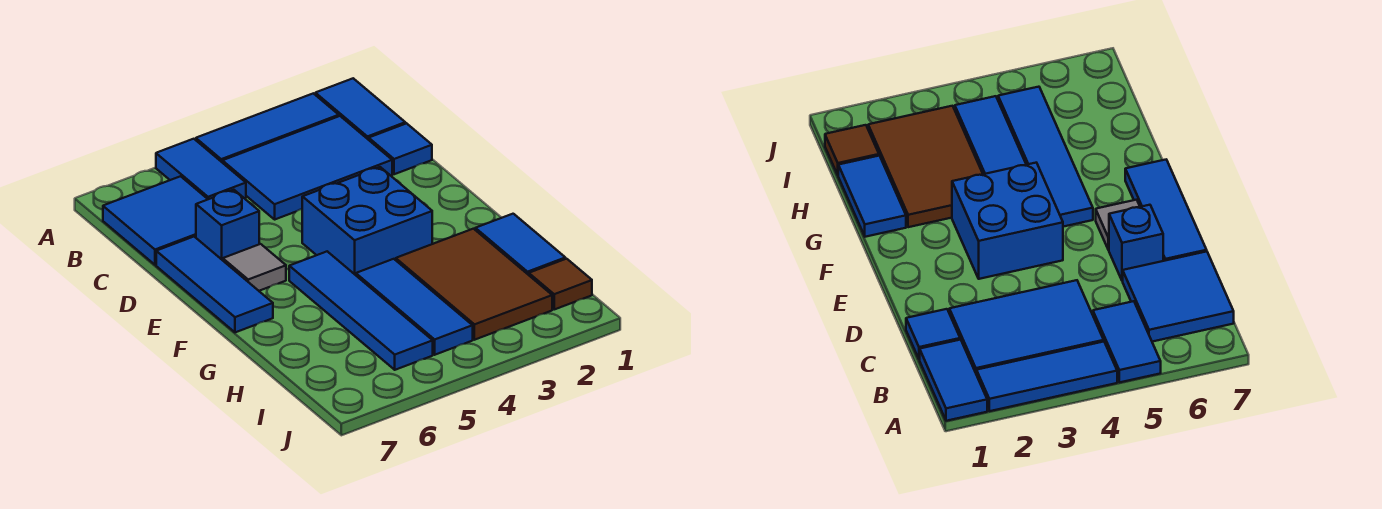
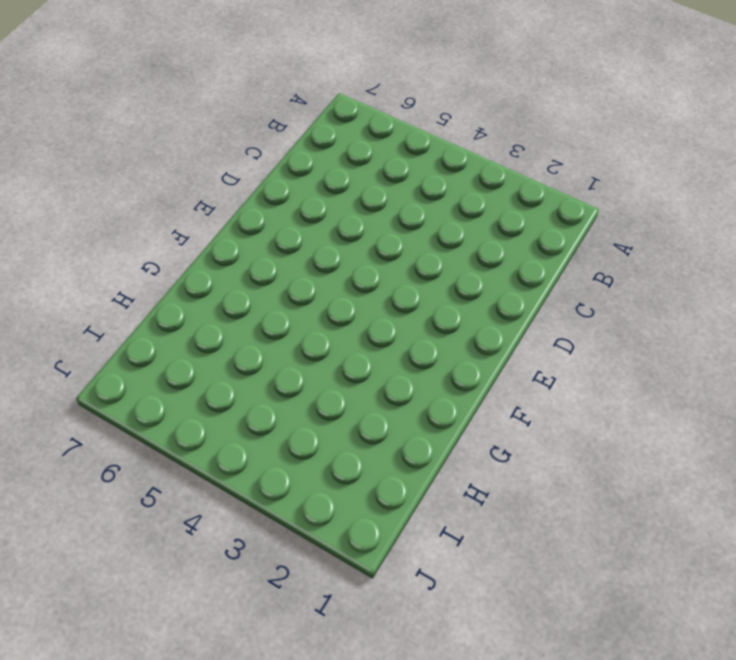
none -> blue 1x2 tile [315,78,405,140]
none -> blue 1x3 tile [196,93,339,162]
none -> blue 1x2 tile [156,139,246,199]

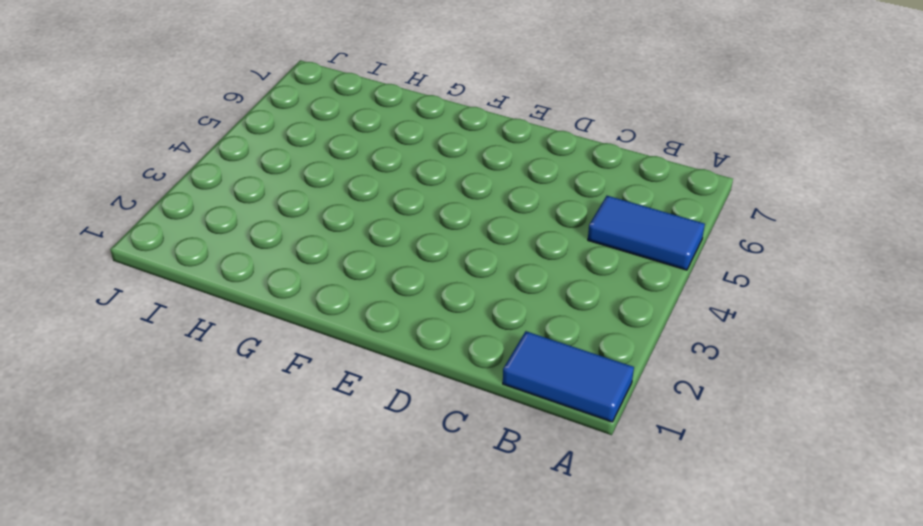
none -> blue 1x3 tile [196,93,339,162]
none -> blue 2x3 tile [222,116,392,219]
none -> blue 2x2 tile [103,176,208,265]

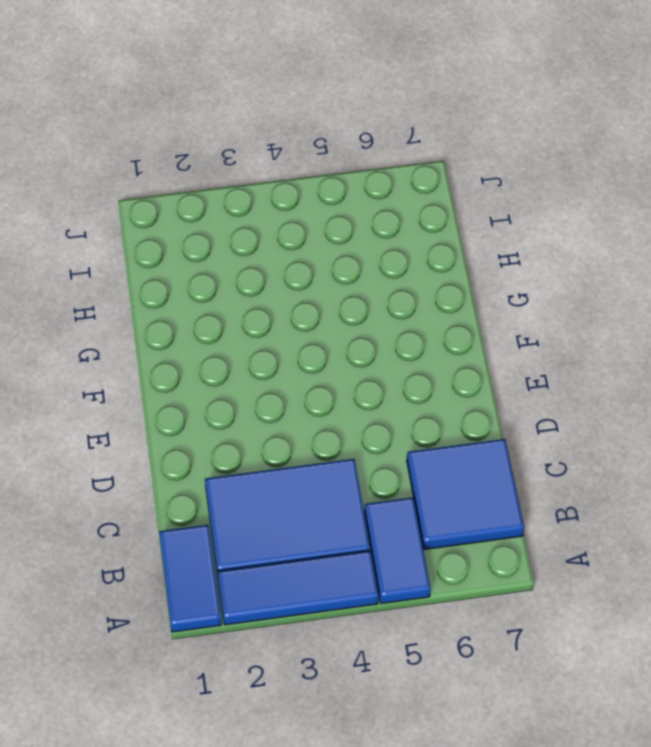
none -> blue 1x1 tile [369,123,432,174]
none -> blue 1x1 brick [196,190,259,260]
none -> blue 1x3 tile [156,237,273,332]

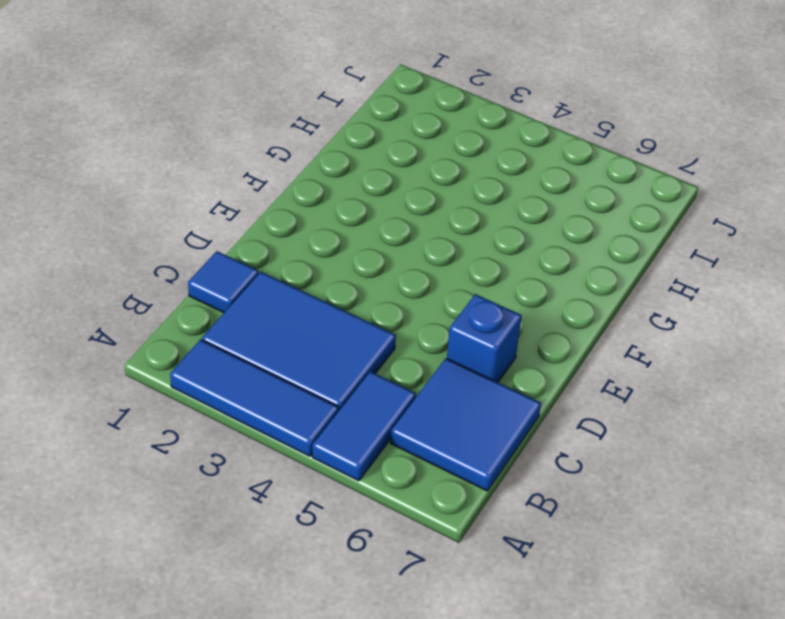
none -> blue 1x2 tile [315,78,405,140]
none -> blue 1x3 tile [156,237,273,332]
none -> blue 2x2 brick [302,167,432,275]

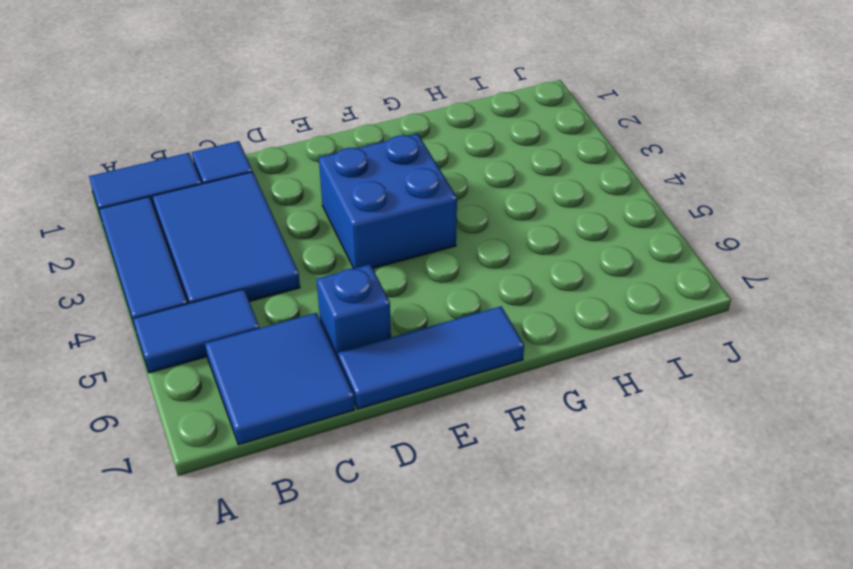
none -> grey 1x1 tile [223,244,286,291]
none -> blue 1x4 tile [289,251,433,370]
none -> blue 1x2 tile [475,214,565,275]

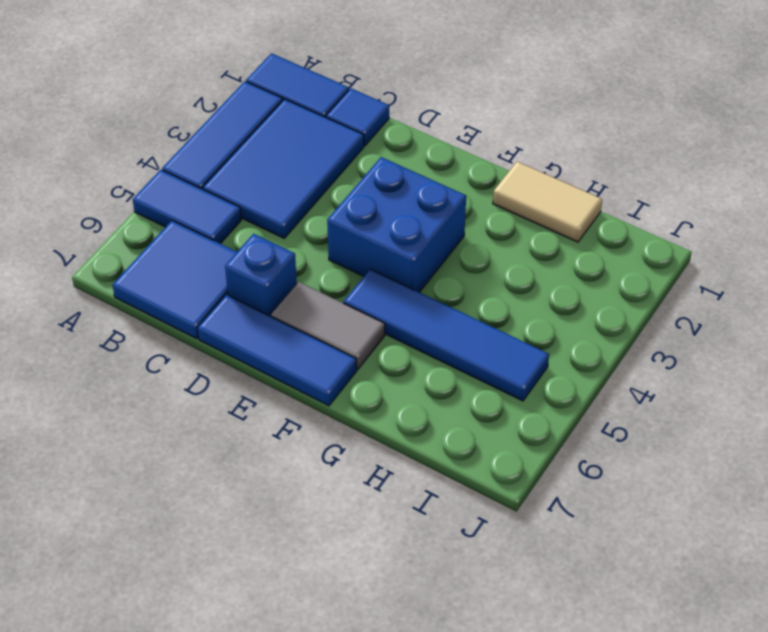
grey 1x2 tile [271,282,385,369] -> grey 1x1 tile [223,244,286,291]
tan 1x2 tile [493,162,602,242] -> blue 1x2 tile [475,214,565,275]
none -> brown 2x3 tile [396,229,552,340]
none -> blue 1x3 tile [356,259,473,355]
none -> brown 1x1 tile [529,259,592,309]

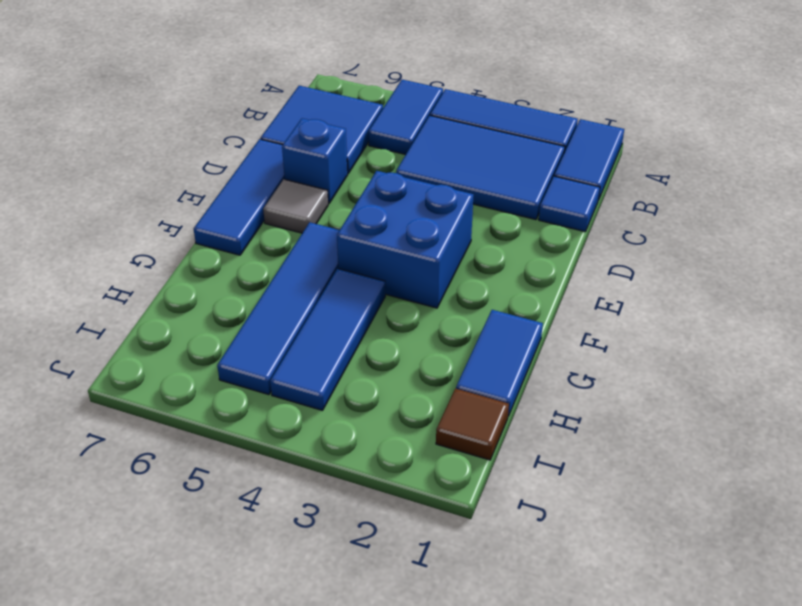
none -> brown 2x3 tile [396,229,552,340]

